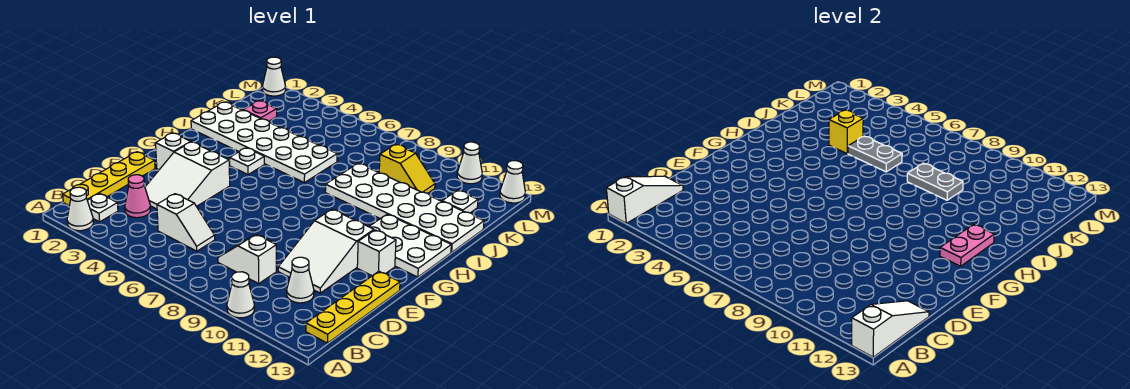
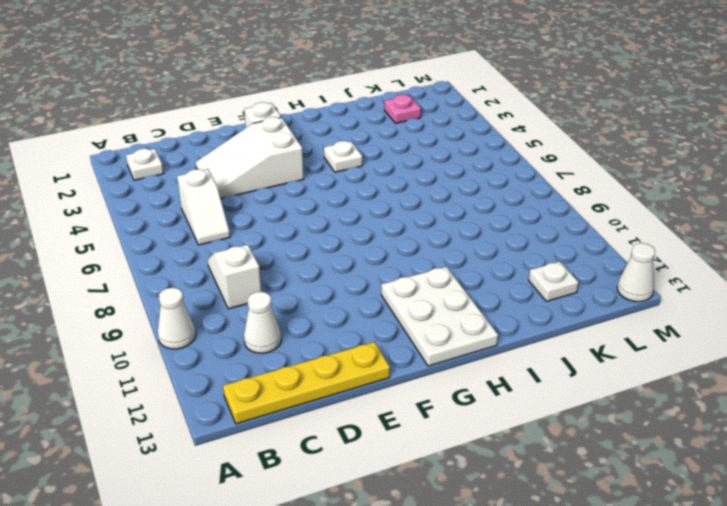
none -> white 1x1 cone [67,187,93,231]
none -> yellow 1x4 plate [63,152,155,206]
none -> pink 1x1 cone [125,175,150,218]

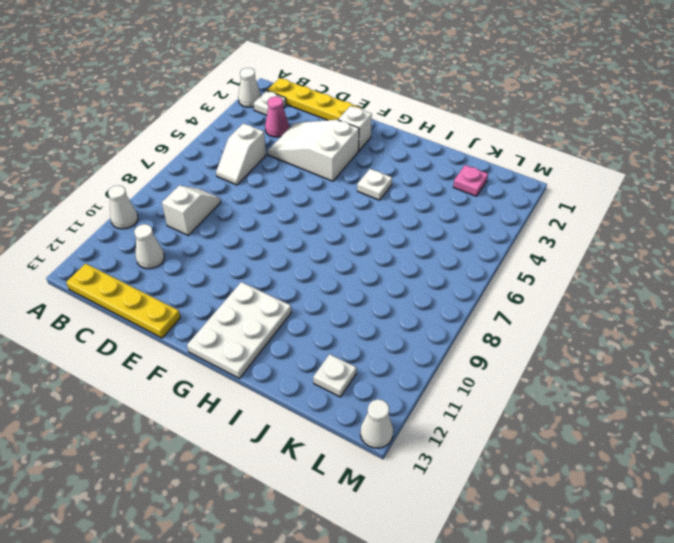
none -> white 2x3 slope [278,209,374,293]
none -> white 1x1 brick [357,230,396,276]
none -> white 2x6 plate [191,102,337,183]

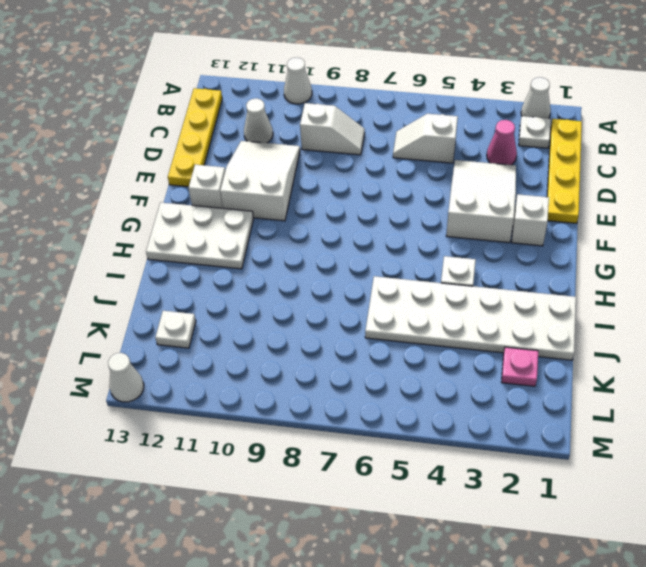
none -> white 2x6 plate [325,163,484,252]
none -> yellow 1x2 slope [379,144,435,193]
none -> white 1x1 cone [263,57,286,96]

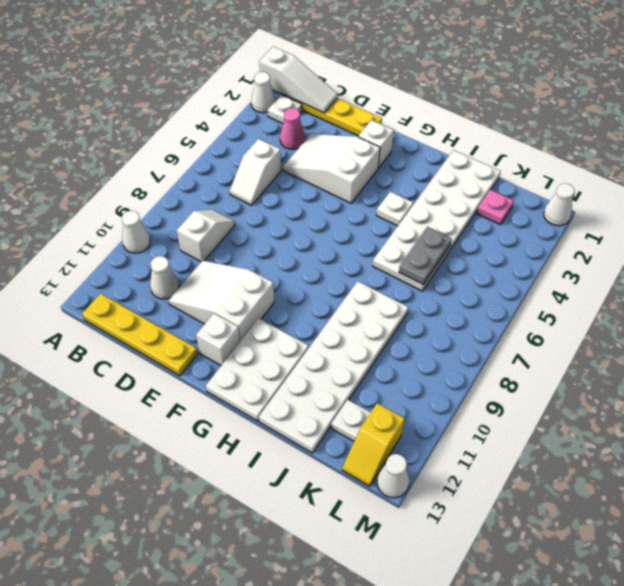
yellow 1x2 slope [342,403,405,486] -> yellow 1x2 slope moved to [379,144,435,193]
none -> white 1x1 cone [457,142,482,184]
none -> white 1x3 slope [852,301,929,357]
none -> pink 1x2 plate [940,224,994,266]

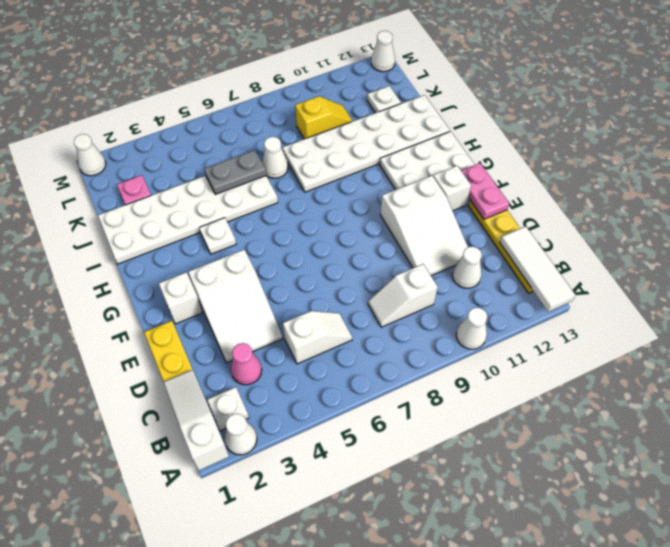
white 1x3 tile [500,226,575,312] -> white 1x3 slope [852,301,929,357]
pink 1x2 plate [461,163,509,219] -> pink 1x2 plate moved to [940,224,994,266]
white 1x1 cone [262,137,288,178] -> white 1x1 cone moved to [457,142,482,184]
none -> yellow 1x1 brick [829,110,863,153]
none -> grey 1x2 plate [907,163,963,200]

